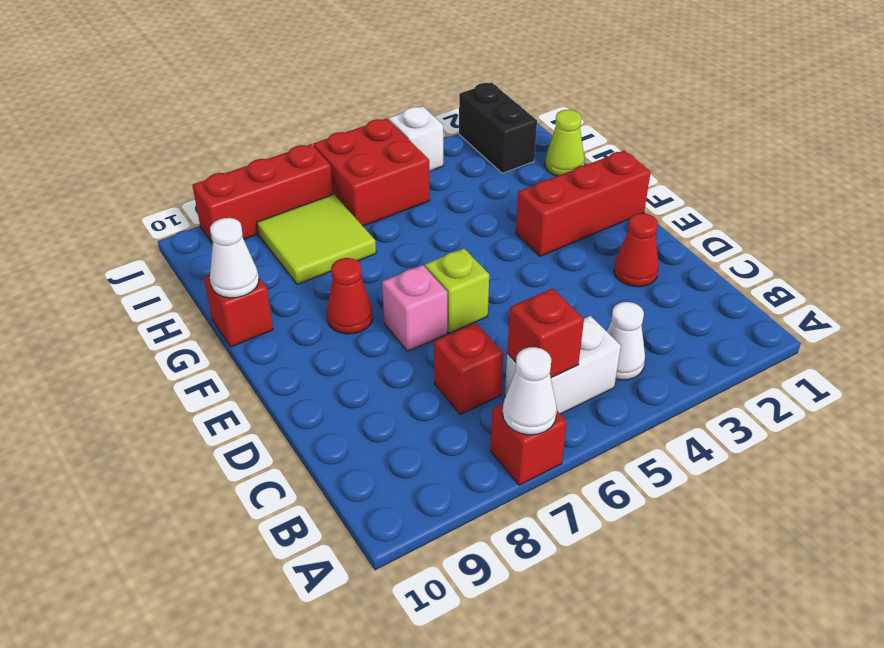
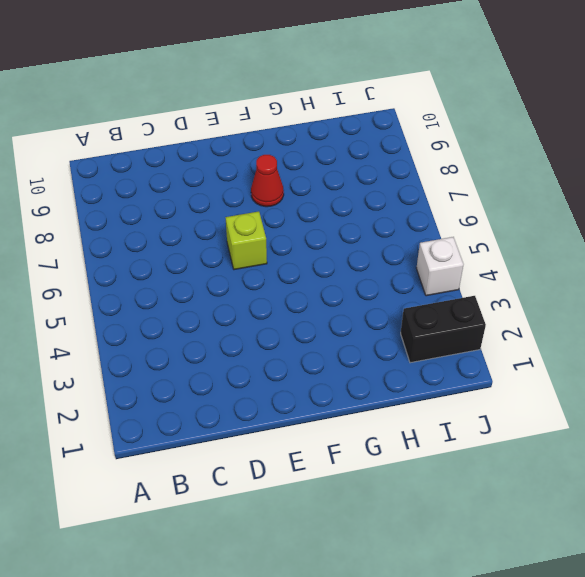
none -> red 1x1 brick [490,403,567,485]
none -> white 1x1 cone [607,302,645,380]
none -> white 1x2 brick [505,316,621,414]

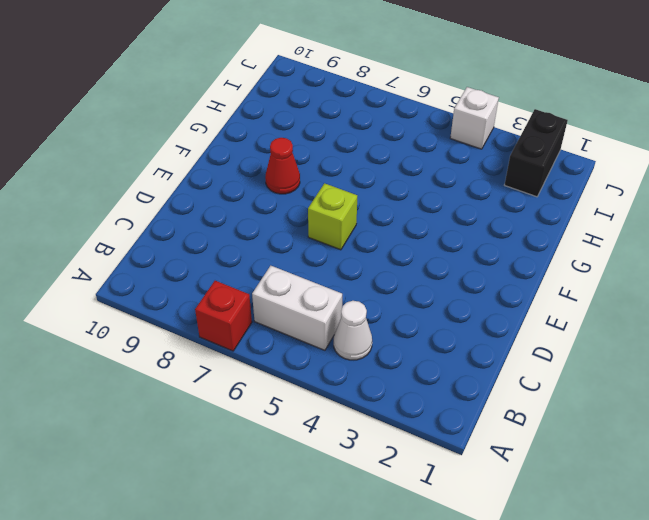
none -> red 1x1 brick [434,323,504,415]
none -> red 1x1 cone [614,213,659,287]
none -> pink 1x1 brick [382,265,447,351]

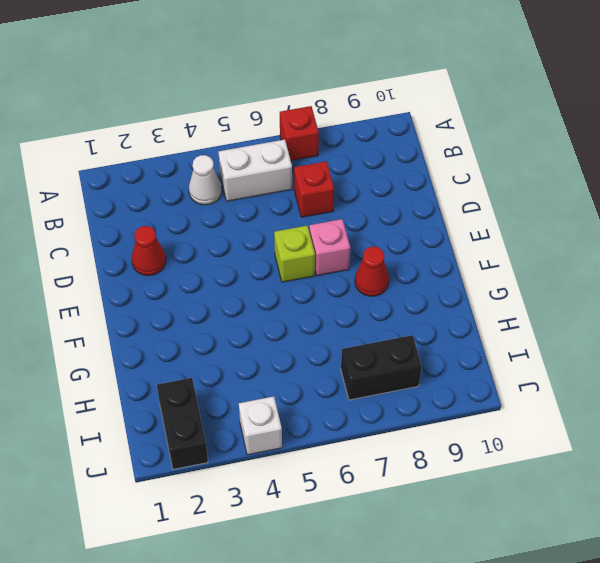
black 1x2 brick [341,335,422,400] -> lime 2x2 tile [257,194,376,284]
none -> red 1x3 brick [516,150,651,256]
none -> red 1x1 brick [204,275,273,347]
none -> lime 1x1 cone [545,110,585,176]

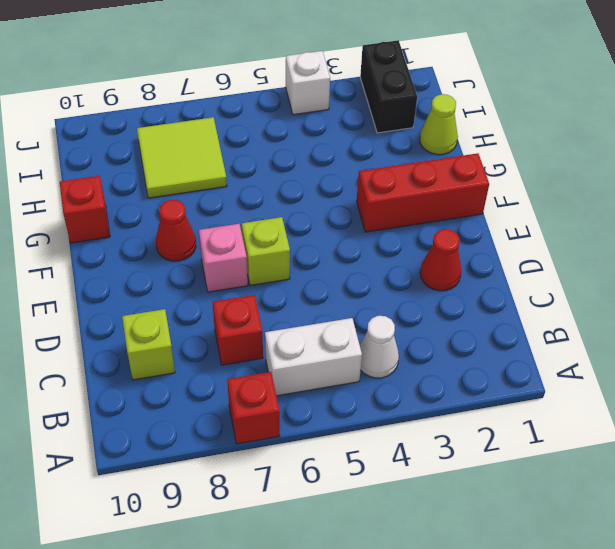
lime 1x1 brick [122,309,175,380] -> none
none -> red 2x2 brick [313,118,430,226]
none -> red 1x3 brick [192,144,333,243]
none -> white 1x1 cone [503,347,557,435]

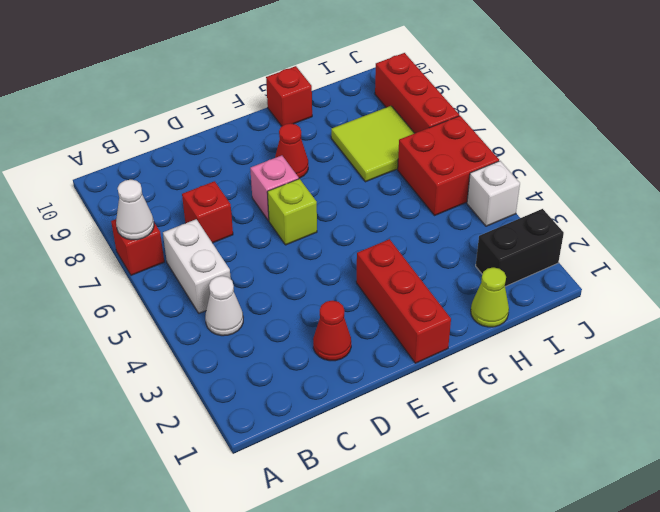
none -> red 1x1 brick [507,288,584,378]
none -> white 1x1 cone [210,218,259,298]

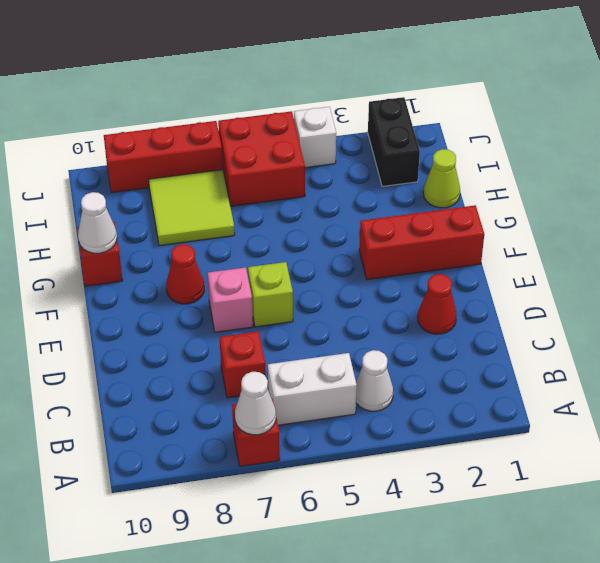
none -> red 1x1 brick [507,288,584,378]

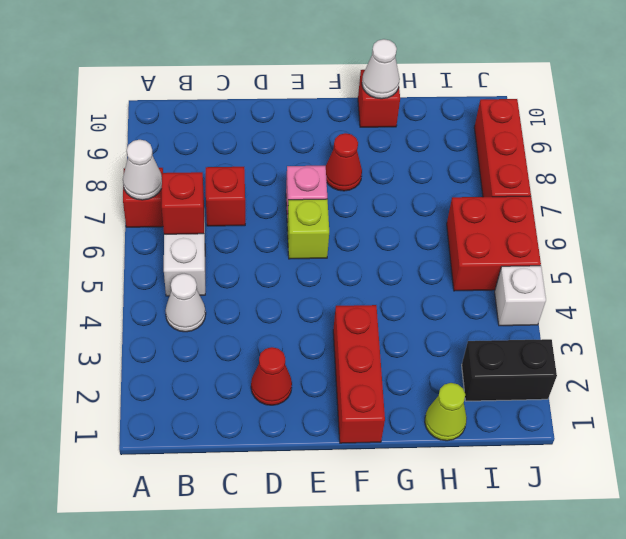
none -> lime 2x2 tile [257,194,376,284]

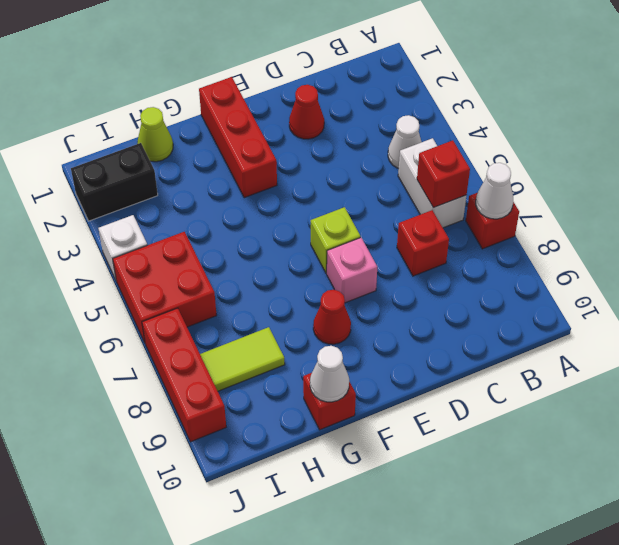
lime 1x2 tile [200,327,285,391] -> lime 2x2 tile [257,194,376,284]

